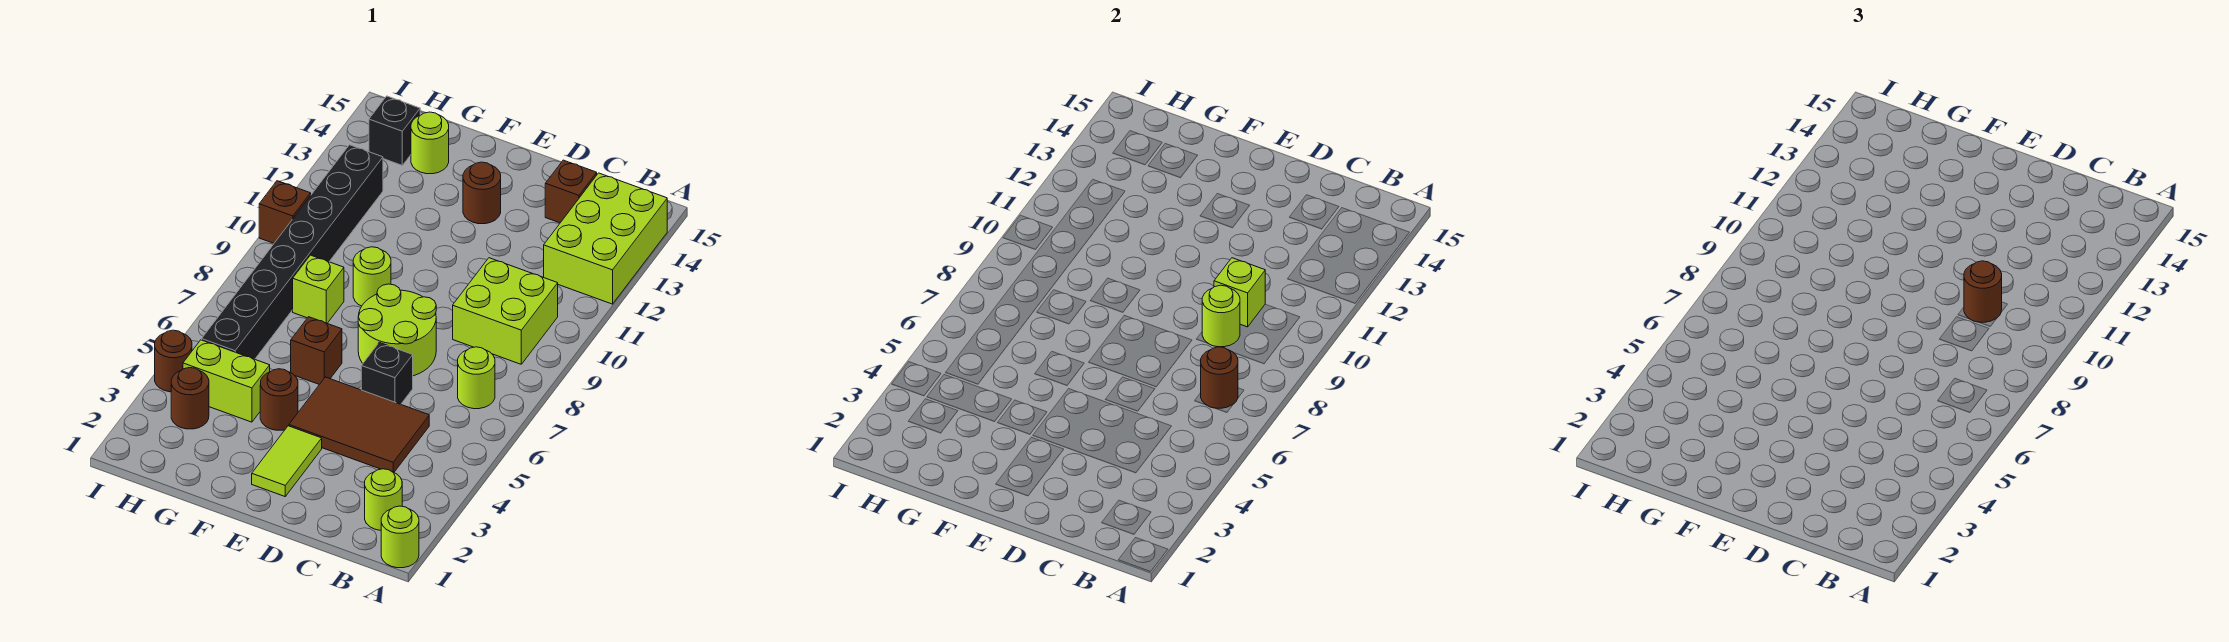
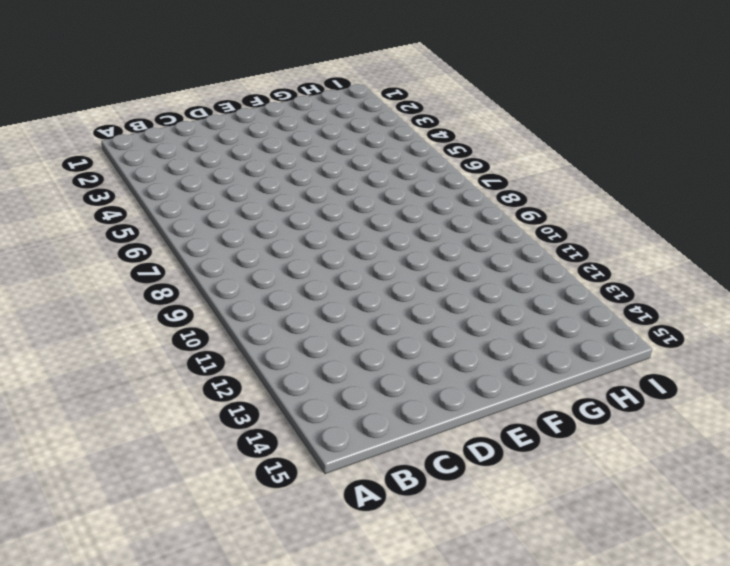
none -> lime 1x1 round brick [381,506,419,568]
none -> lime 2x3 brick [544,173,667,304]
none -> lime 1x1 round brick [365,469,402,530]

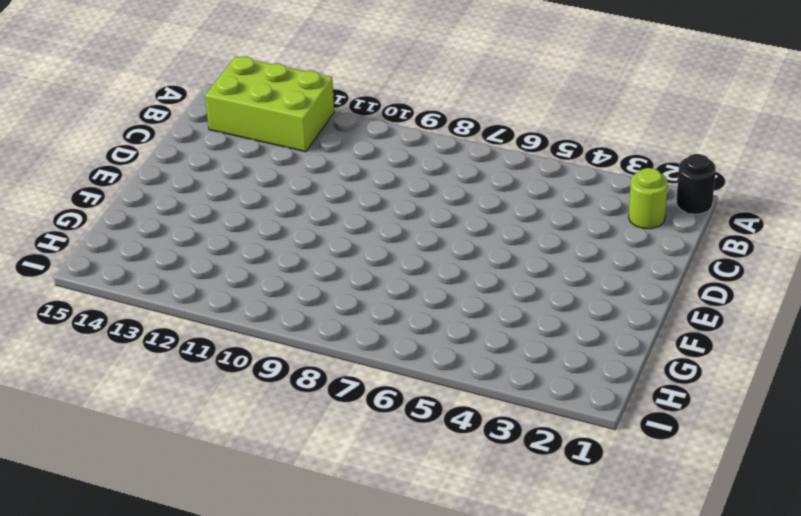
black 1x1 round brick [676,154,716,214] -> lime 1x1 round brick [381,506,419,568]
none -> lime 1x1 round brick [458,347,495,409]
none -> lime 2x2 brick [453,258,558,364]
none -> brown 2x3 tile [289,377,429,472]

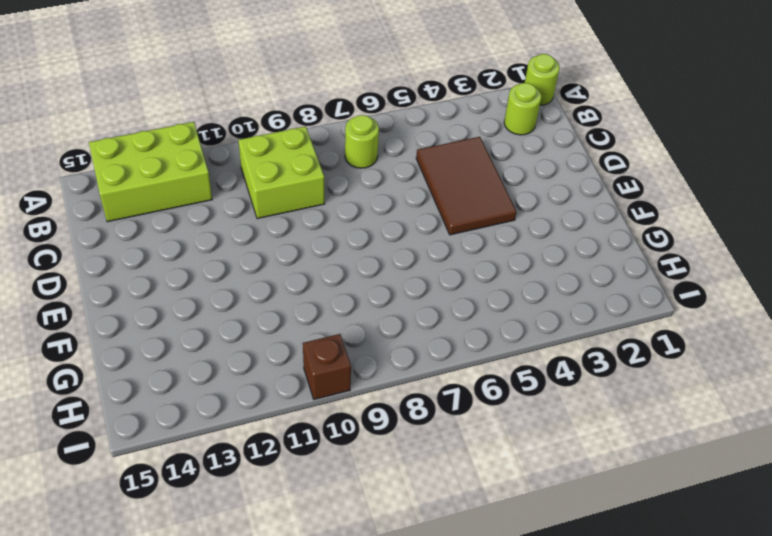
none -> brown 1x1 brick [545,160,597,223]
none -> black 1x1 brick [361,342,413,404]
none -> lime 2x2 round brick [358,284,436,376]

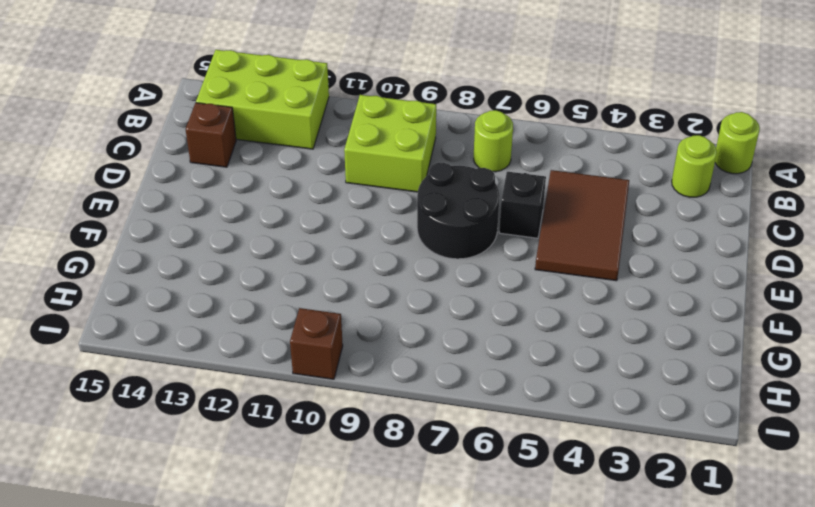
black 2x2 round brick [417,163,500,259] -> lime 2x2 round brick [358,284,436,376]
none -> lime 1x2 tile [252,426,322,496]
none -> brown 1x1 round brick [463,162,501,224]
none -> brown 1x1 round brick [260,369,298,430]

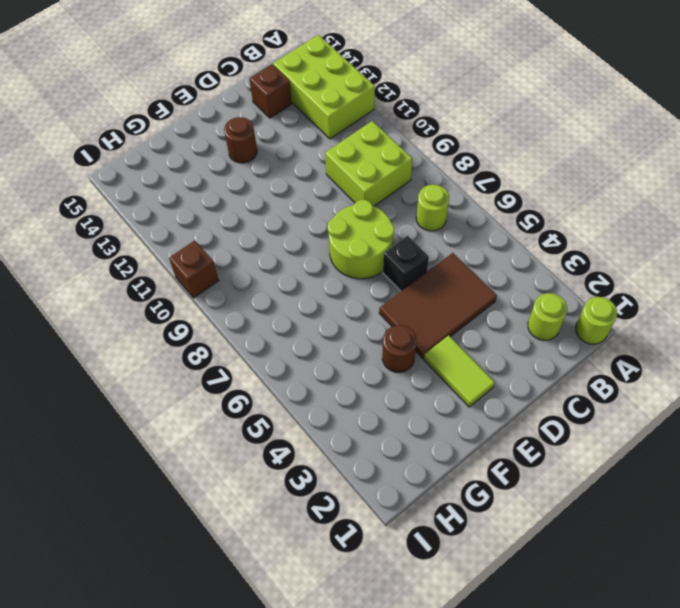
none -> brown 1x1 brick [291,317,342,384]
none -> lime 1x1 round brick [353,247,391,306]
none -> lime 1x2 brick [183,340,270,422]

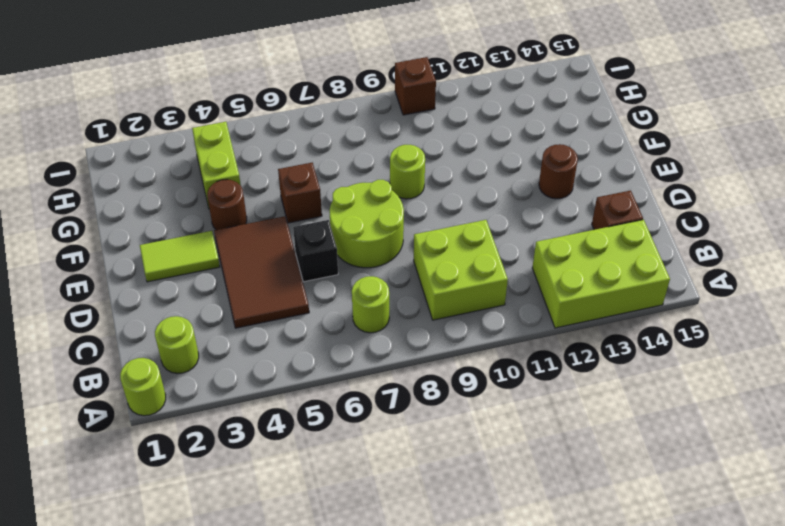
none -> lime 1x1 brick [293,255,344,323]
none -> lime 1x1 round brick [411,112,449,174]
none -> brown 1x1 round brick [171,368,209,429]

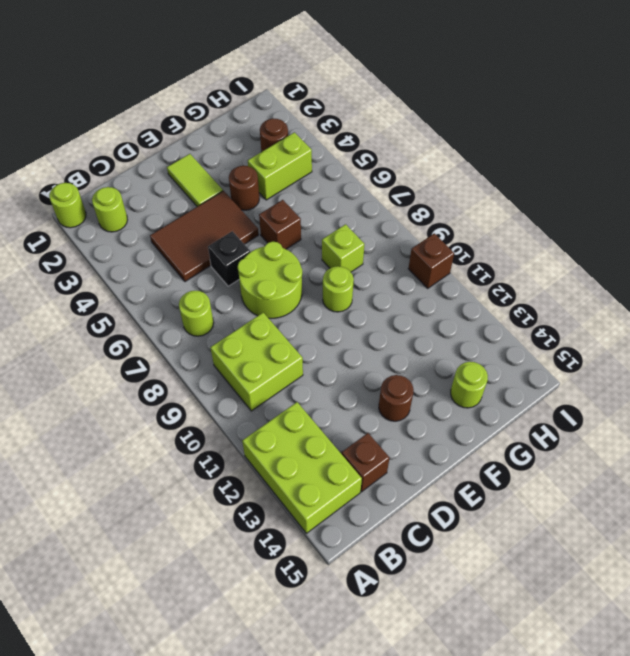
none -> black 1x8 brick [202,145,383,359]
none -> black 1x1 brick [369,96,420,165]
none -> brown 1x1 round brick [155,330,192,392]

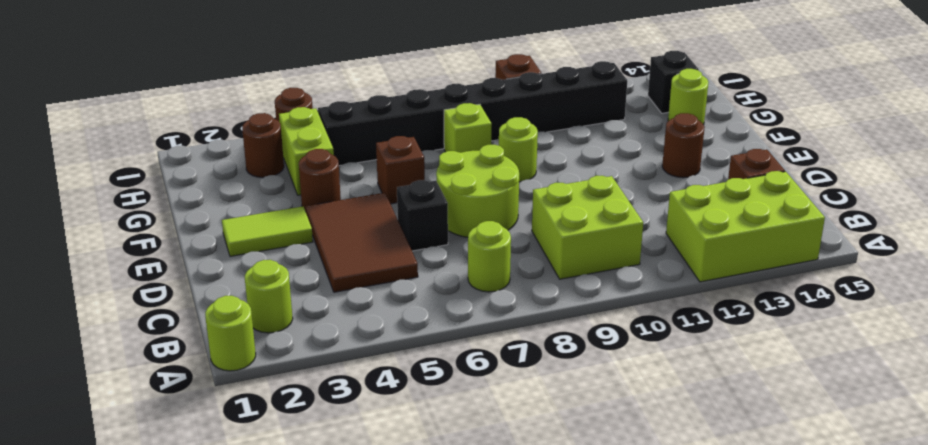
none -> brown 1x1 round brick [1201,347,1238,408]
none -> lime 1x1 round brick [1202,285,1240,347]
none -> lime 1x1 brick [1214,258,1265,327]

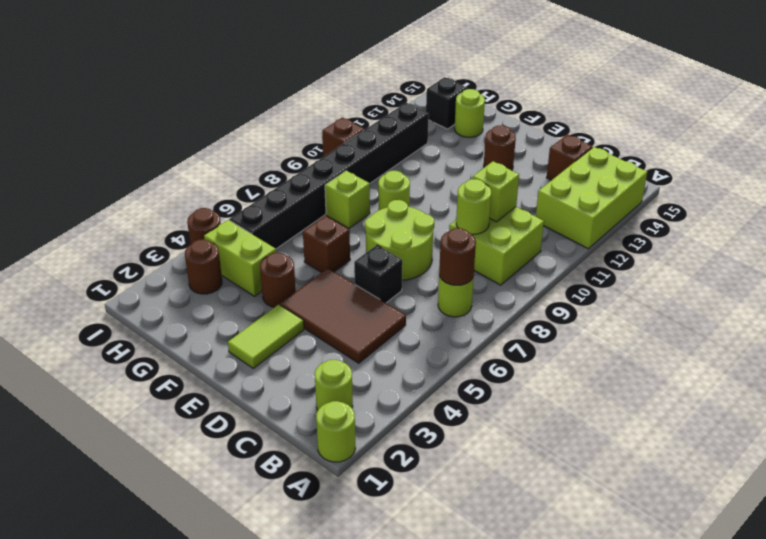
none -> brown 1x1 round brick [1964,261,2002,322]

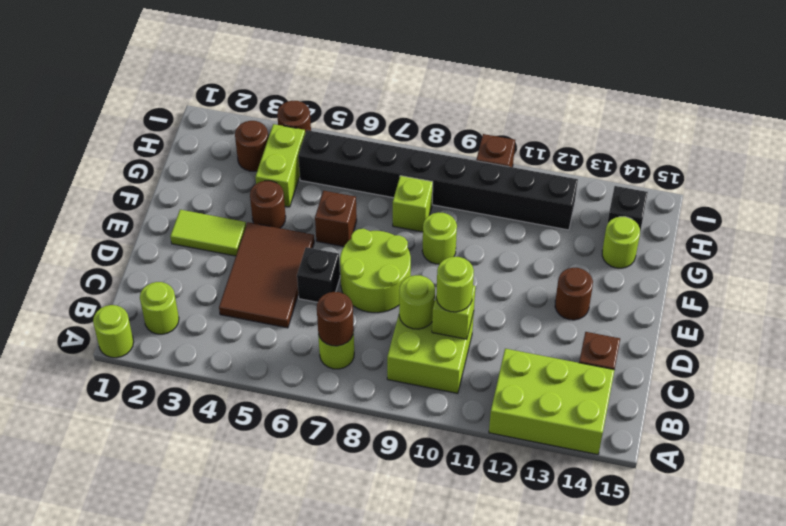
lime 1x1 round brick [436,257,474,312] -> brown 1x1 round brick [1964,261,2002,322]

